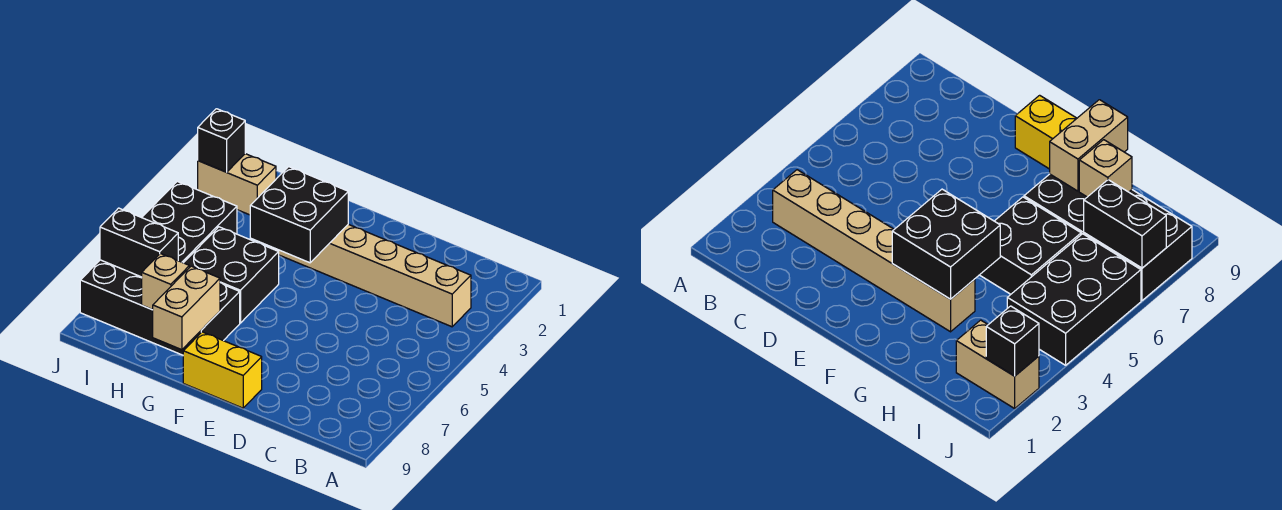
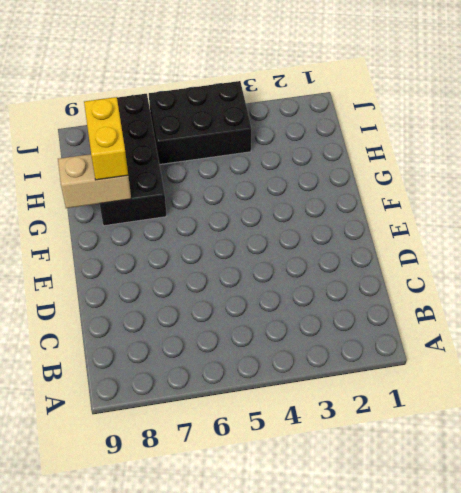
yellow 1x2 brick [84,97,128,180] -> yellow 1x2 brick moved to [183,332,262,408]
none -> tan 1x6 brick [270,224,471,327]
none -> black 2x2 brick [184,227,279,323]

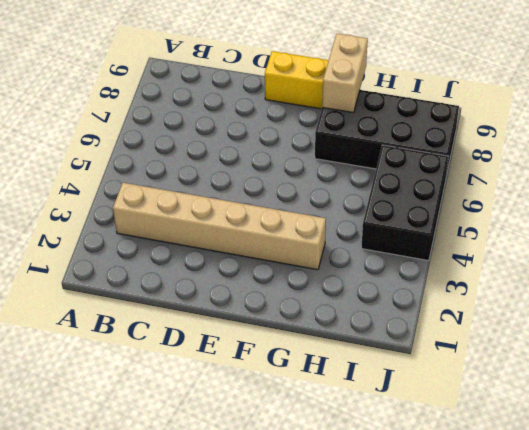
none -> black 2x2 brick [184,227,279,323]
none -> tan 1x2 brick [198,154,276,215]

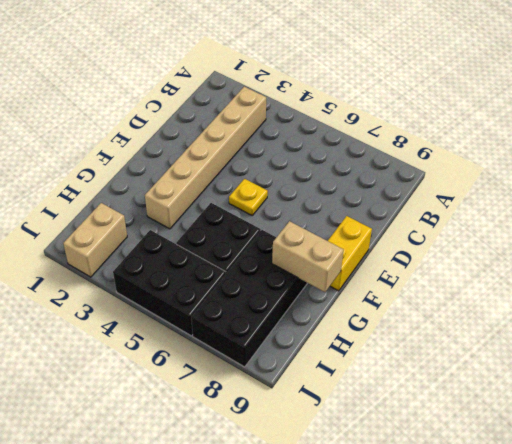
yellow 1x1 plate [229,179,268,215] -> none
none -> black 2x2 brick [250,167,348,263]
none -> tan 1x1 brick [142,254,189,310]

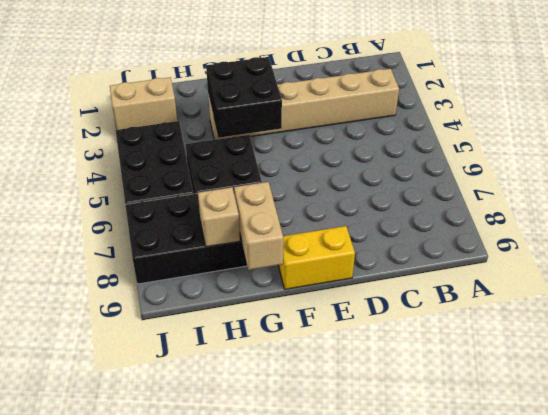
none -> black 1x2 brick [100,208,178,277]
none -> black 1x1 brick [198,109,245,172]

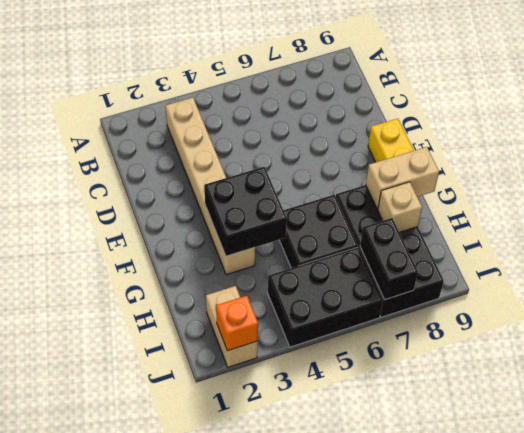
orange 1x1 brick [216,296,258,351] -> black 1x1 brick [198,109,245,172]

